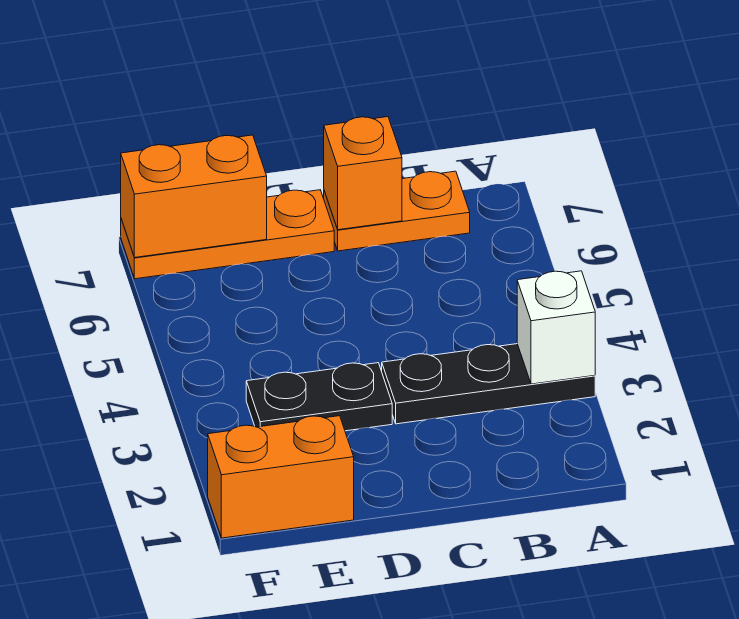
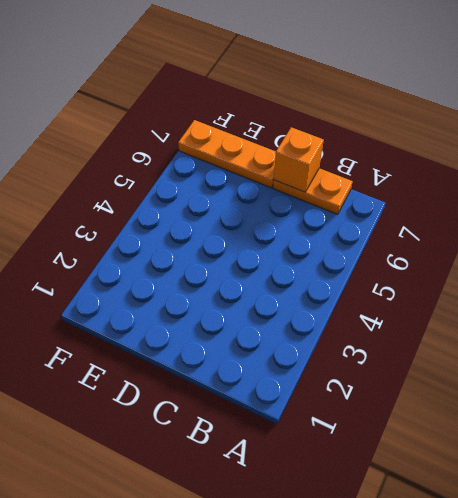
none -> black 1x3 plate [382,344,595,424]
none -> black 1x2 plate [246,363,392,431]

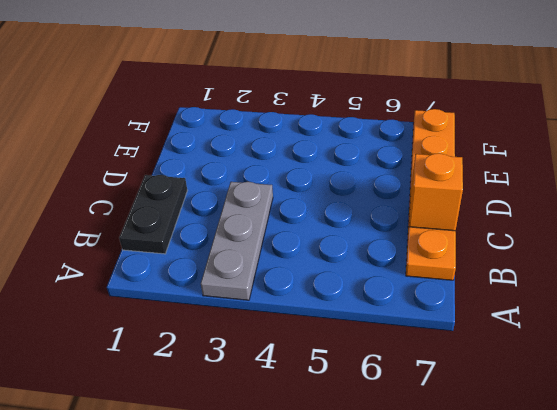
grey 1x3 plate [201,182,273,300] -> black 1x3 plate [382,344,595,424]
black 1x2 plate [119,175,187,254] -> black 1x2 plate moved to [246,363,392,431]
none -> orange 1x2 brick [208,416,354,538]
none -> white 1x1 brick [517,271,595,384]

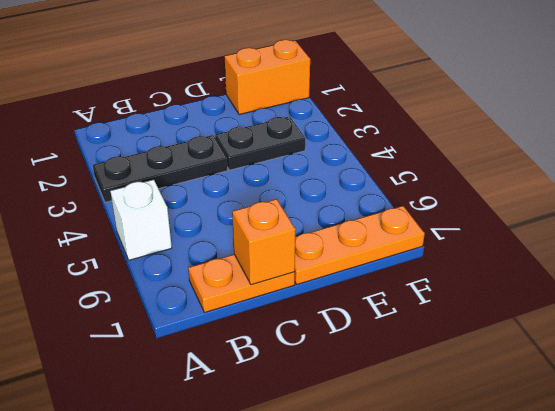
white 1x1 brick [110,180,172,260] -> white 1x1 brick moved to [517,271,595,384]
none -> orange 1x2 brick [121,135,267,258]

